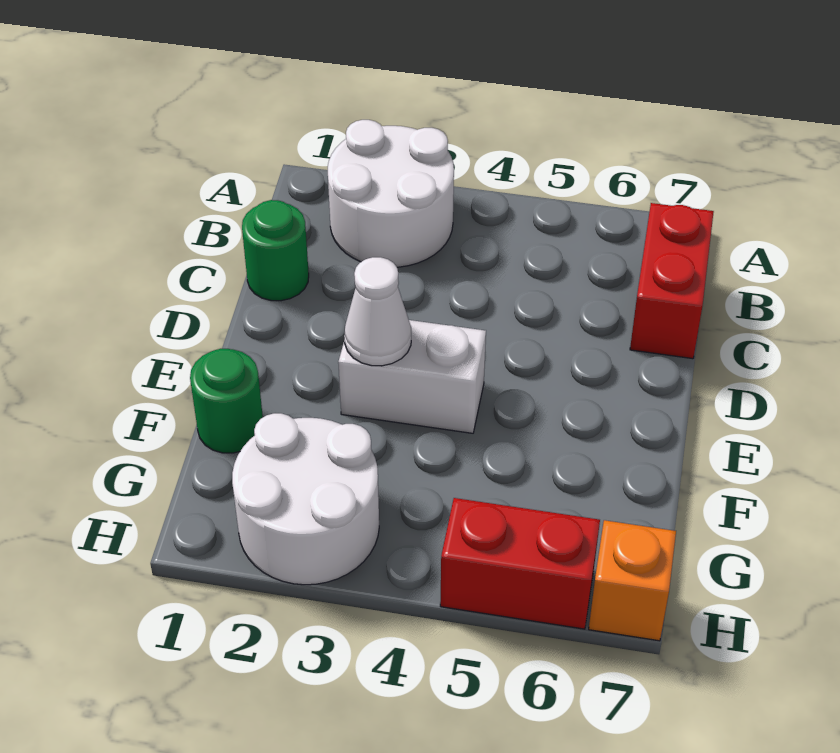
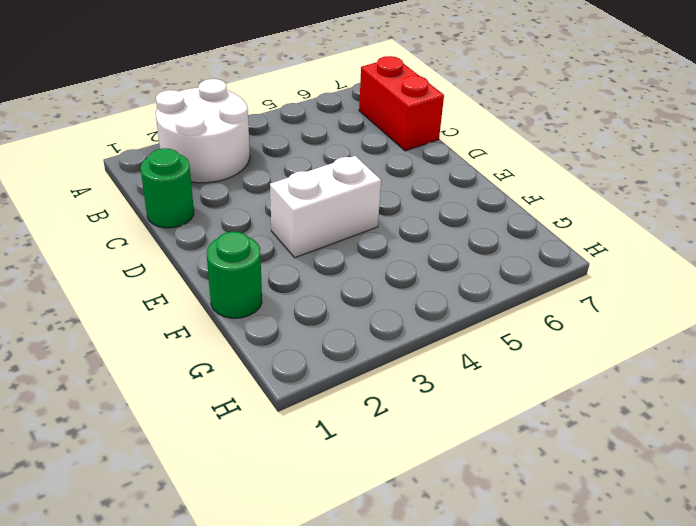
none -> white 2x2 round brick [232,413,379,585]
none -> red 1x2 brick [440,498,600,629]

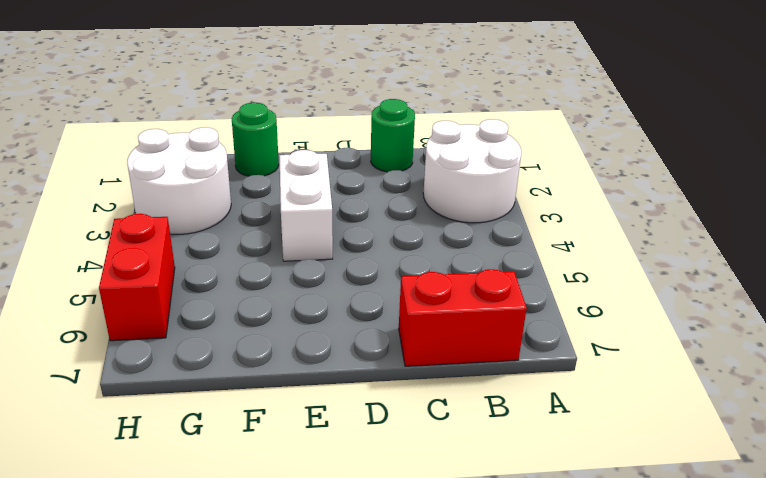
none -> orange 1x1 brick [589,520,676,641]
none -> white 1x1 cone [344,257,411,366]

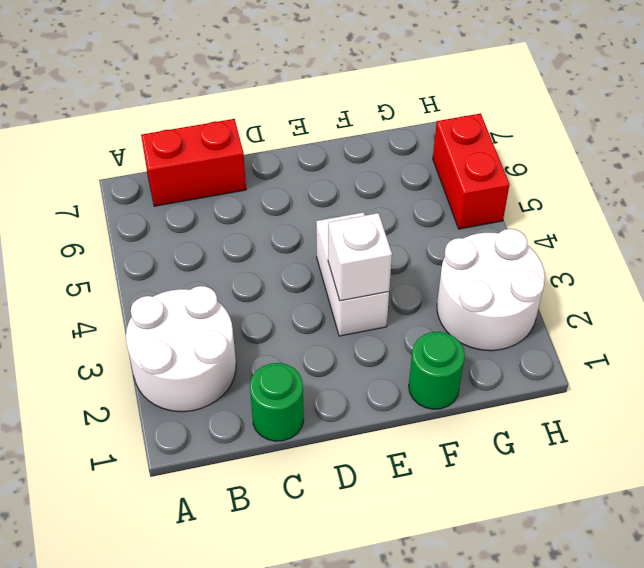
white 1x1 brick [328,213,392,301] -> white 1x1 cone [344,257,411,366]
none -> orange 1x1 brick [589,520,676,641]

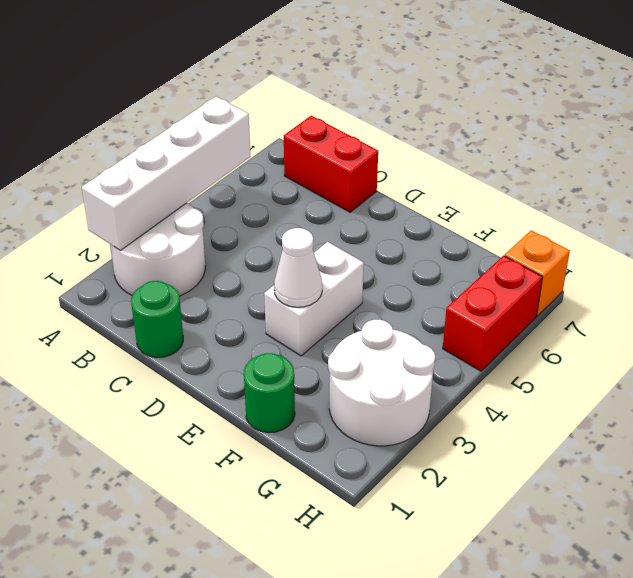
white 1x4 brick [82,96,251,250] -> none

